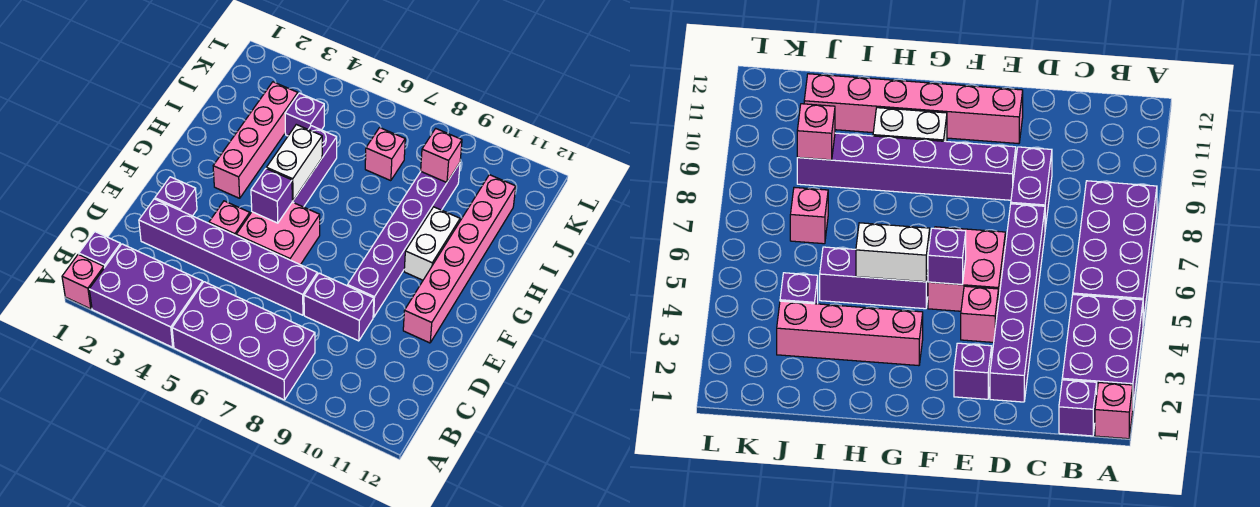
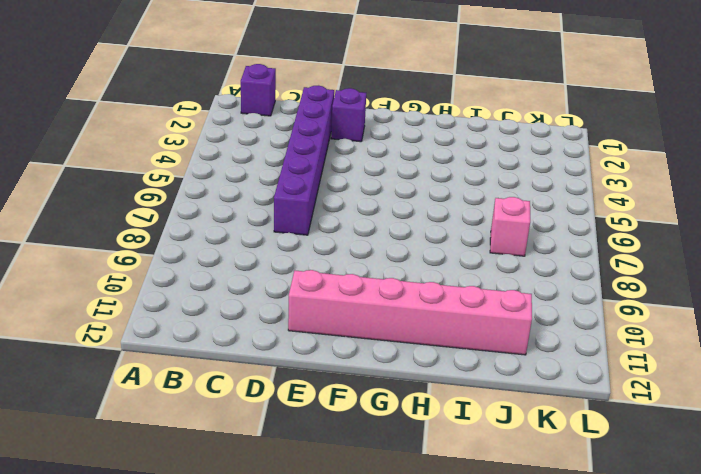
none -> pink 1x1 brick [62,254,104,309]
none -> purple 2x3 brick [89,244,203,347]
none -> purple 2x4 brick [172,282,315,400]

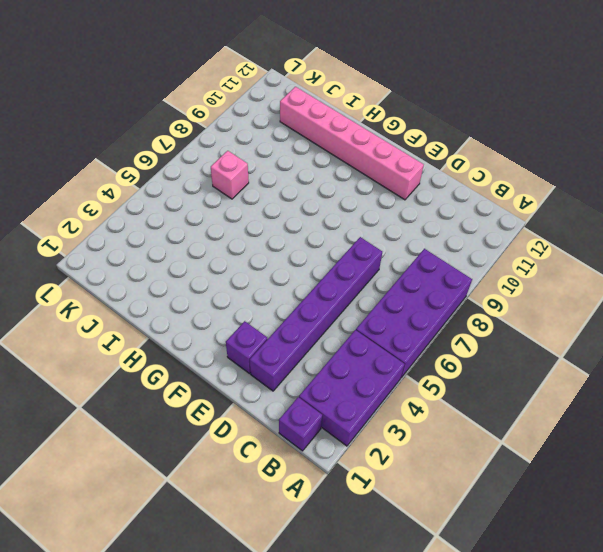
none -> pink 1x1 brick [62,254,104,309]
none -> purple 1x2 brick [304,273,374,341]
none -> pink 1x1 brick [209,201,250,235]

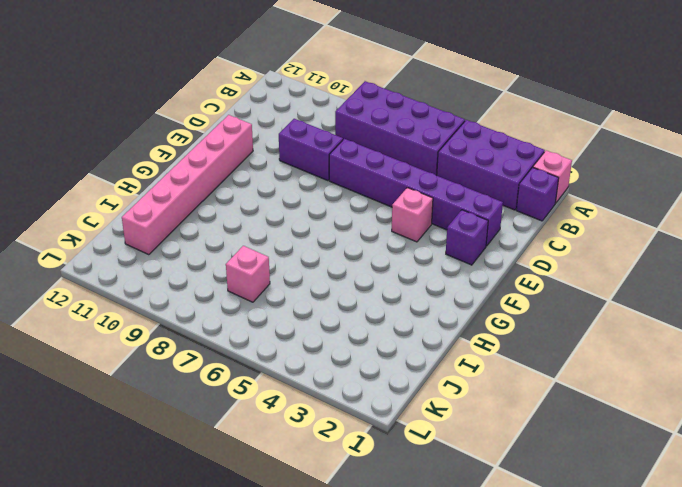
none -> pink 2x2 brick [236,202,320,265]
none -> purple 1x6 brick [348,163,460,317]
none -> pink 1x4 brick [213,82,298,198]

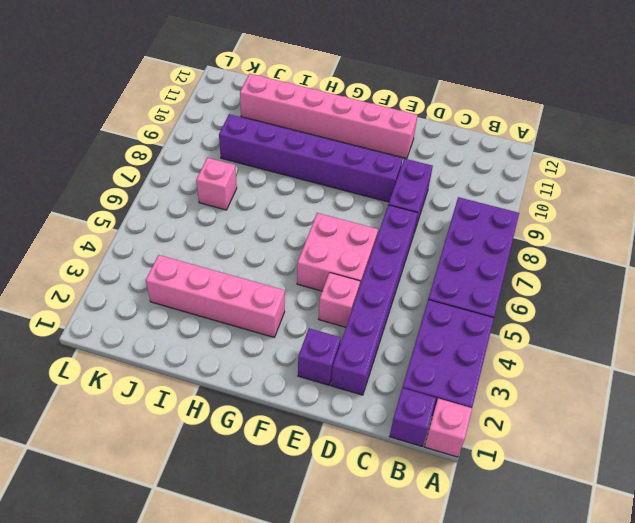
none -> purple 1x3 brick [292,126,337,207]
none -> white 1x2 brick [404,207,460,280]
none -> purple 1x1 brick [285,93,324,136]

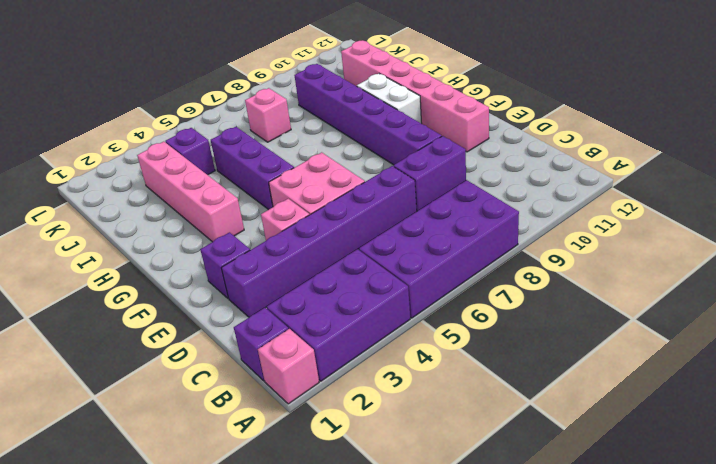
none -> purple 1x1 brick [251,169,292,223]
none -> white 1x2 brick [266,125,322,201]
none -> pink 1x1 brick [421,129,462,182]

